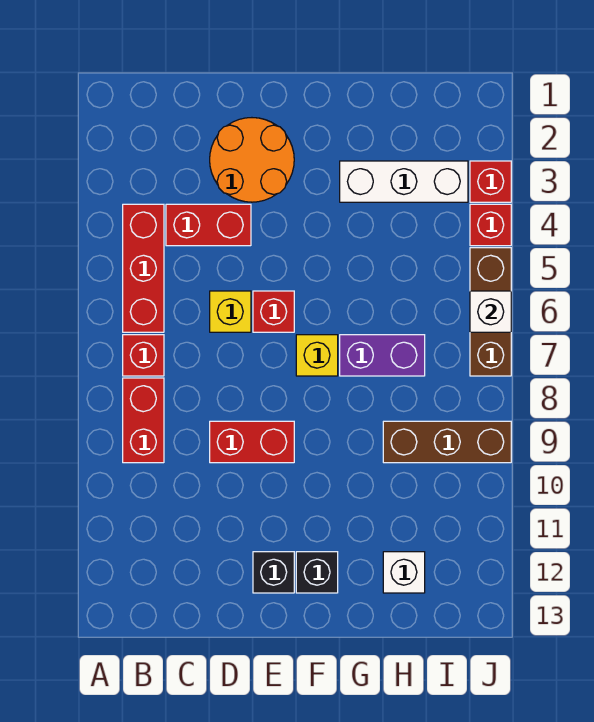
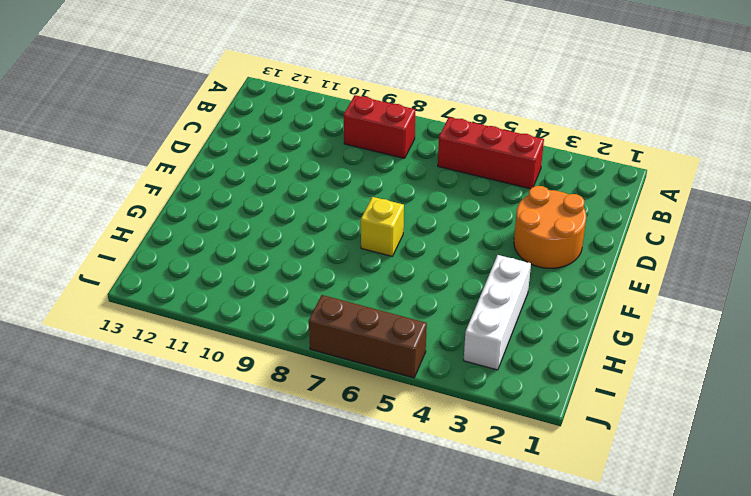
none -> red 1x1 brick [123,335,164,376]
none -> red 1x2 brick [166,204,251,246]
none -> yellow 1x1 brick [210,291,251,332]

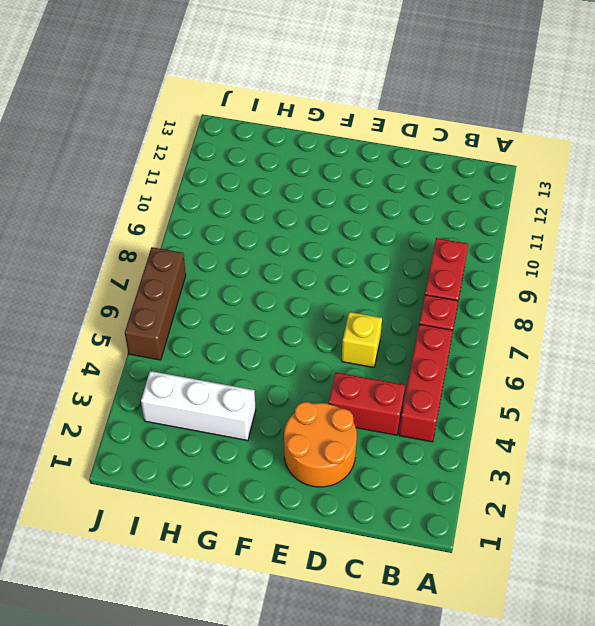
none -> red 1x2 brick [210,421,294,463]
none -> red 1x1 brick [253,291,294,332]
none -> black 1x1 brick [253,552,294,593]

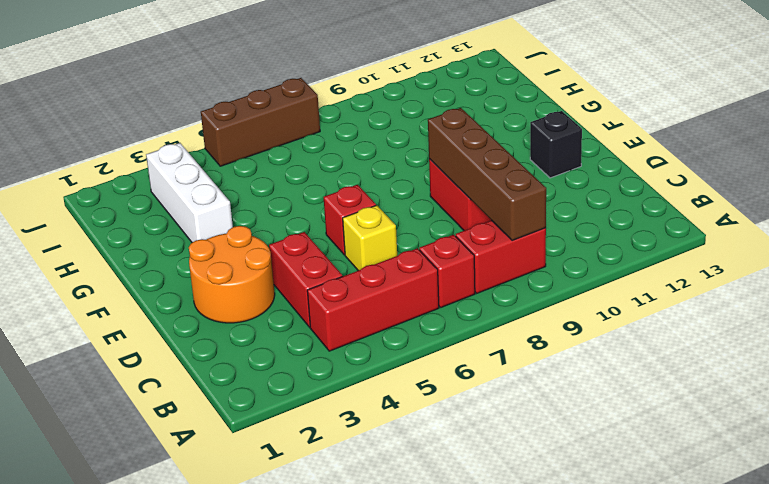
brown 1x4 brick [428,108,546,241] -> none
none -> yellow 1x1 brick [296,335,338,376]
none -> black 1x1 brick [296,552,338,593]
none -> purple 1x2 brick [340,335,425,376]

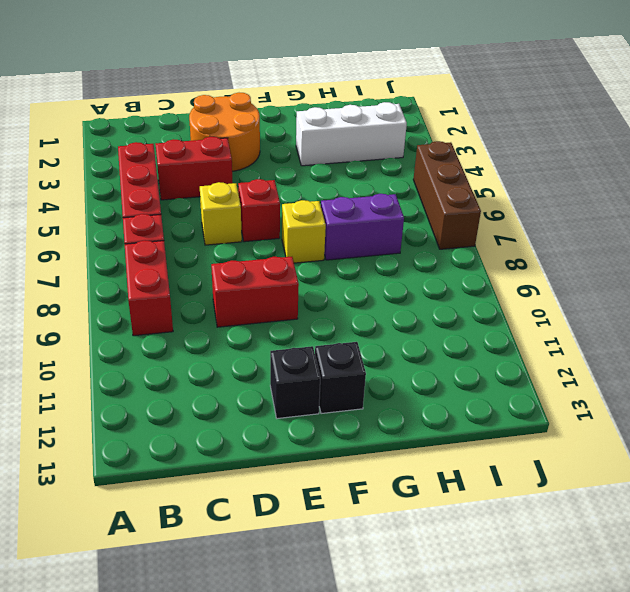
none -> brown 1x3 brick [383,421,511,463]
none -> white 1x1 brick [383,552,425,593]
none -> red 1x1 brick [470,161,511,202]

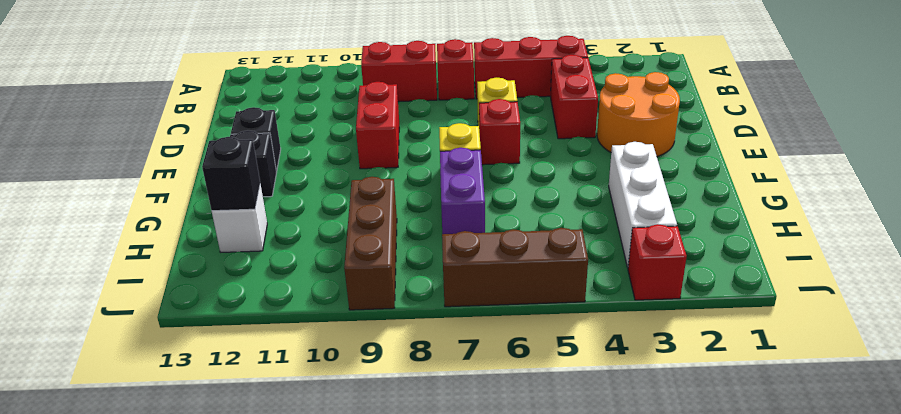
black 1x1 brick [202,137,260,211] -> none
none -> red 1x1 brick [470,204,511,246]
none -> white 1x1 brick [470,291,511,332]

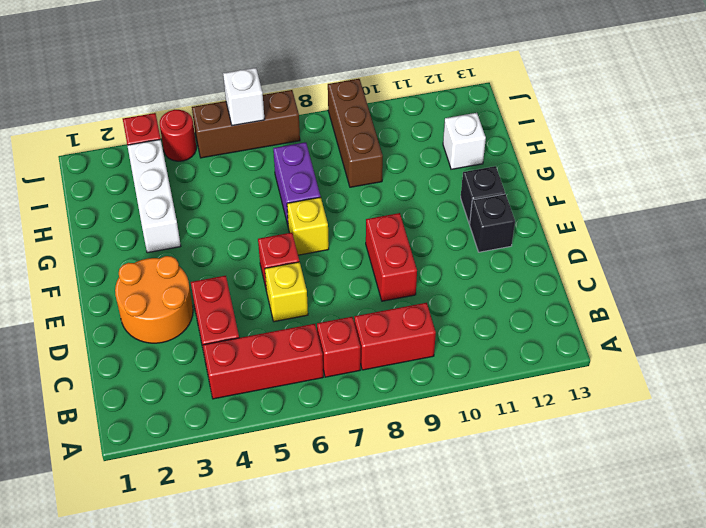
red 1x1 round brick [160,110,196,161] -> red 1x1 brick [470,204,511,246]

